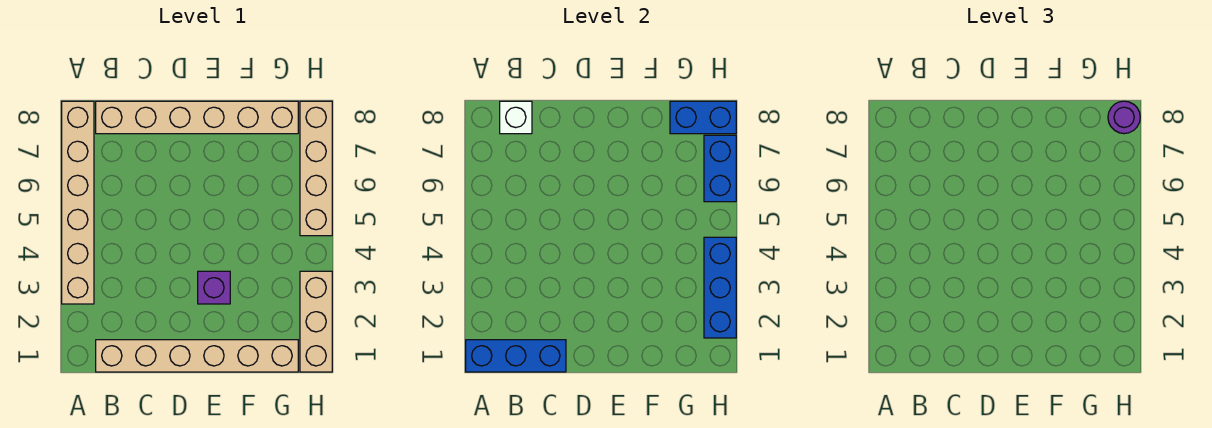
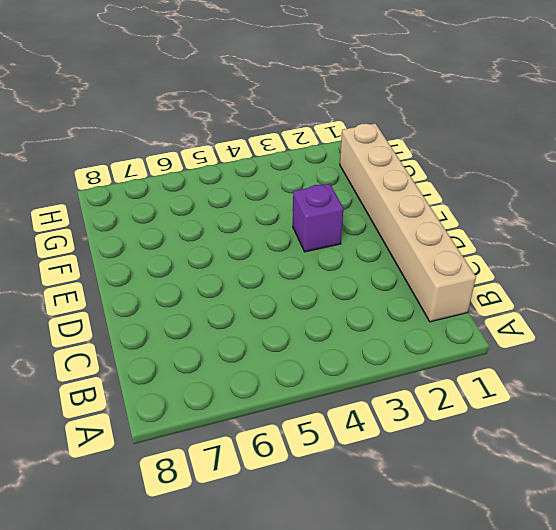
none -> tan 1x6 brick [62,101,94,304]
none -> tan 1x6 brick [96,101,298,134]
none -> tan 1x3 brick [300,271,332,372]

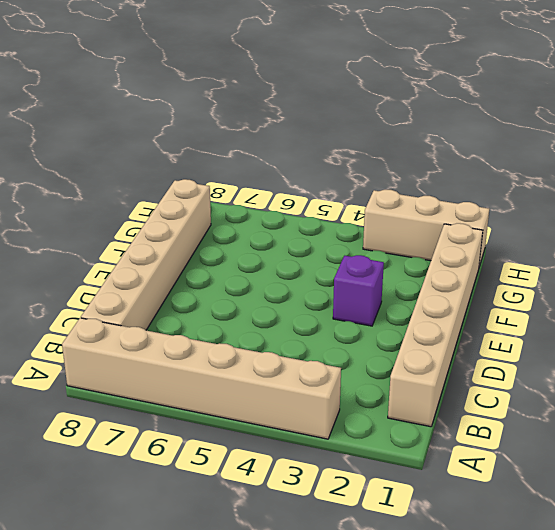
none -> tan 1x4 brick [300,101,332,236]
none -> blue 1x3 brick [466,340,566,372]
none -> white 1x1 brick [500,101,532,134]

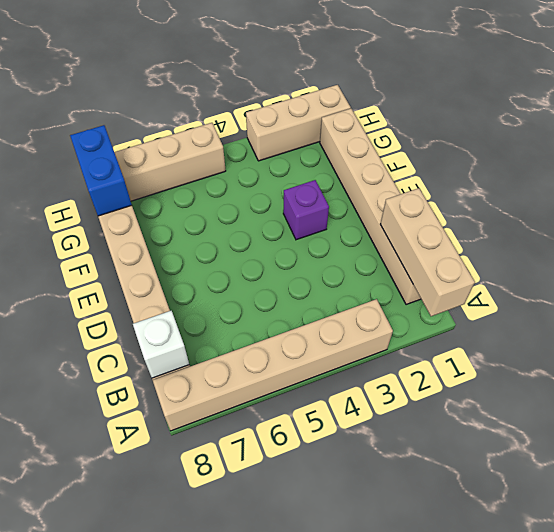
tan 1x3 brick [380,188,475,316] -> blue 1x3 brick [466,340,566,372]
none -> blue 1x3 brick [704,237,736,338]
none -> blue 1x2 brick [704,135,736,202]
none -> purple 1x1 round brick [1108,101,1140,134]

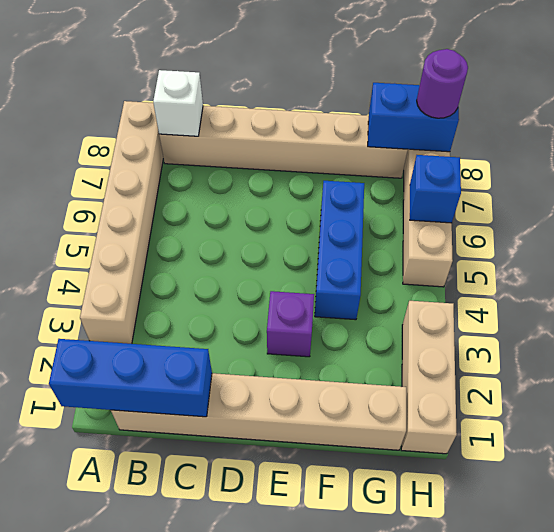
blue 1x3 brick [315,181,364,320] -> blue 1x3 brick moved to [704,237,736,338]
blue 1x1 brick [410,155,461,223] -> blue 1x2 brick [704,135,736,202]

